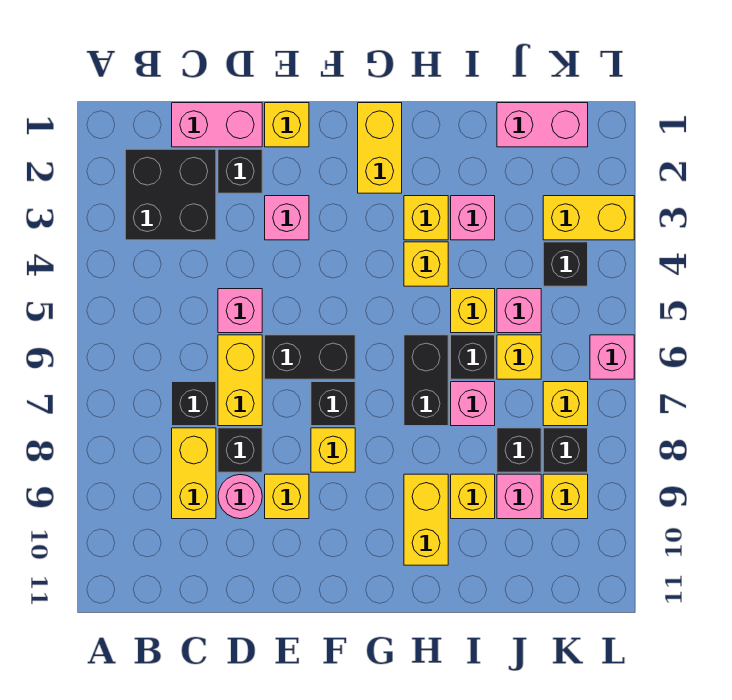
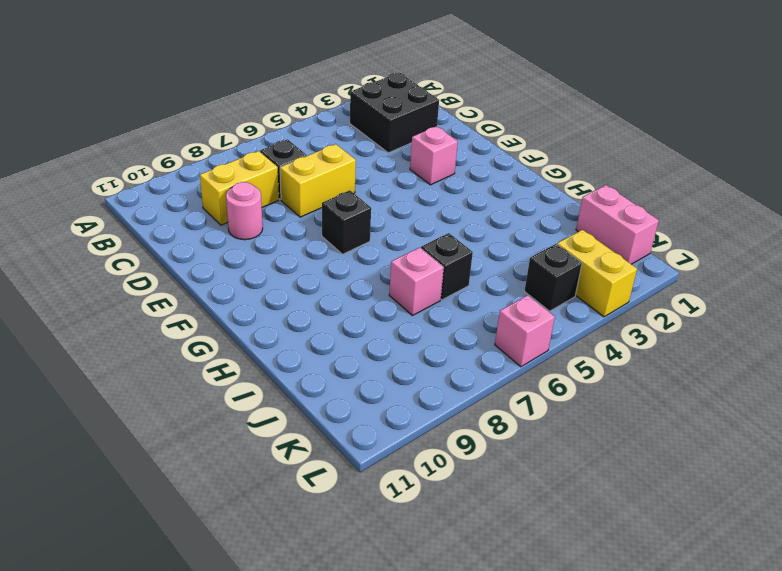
none -> pink 1x2 brick [172,103,262,147]
none -> black 1x1 brick [218,149,262,193]
none -> pink 1x1 brick [218,289,262,333]
none -> black 1x1 brick [218,428,262,472]

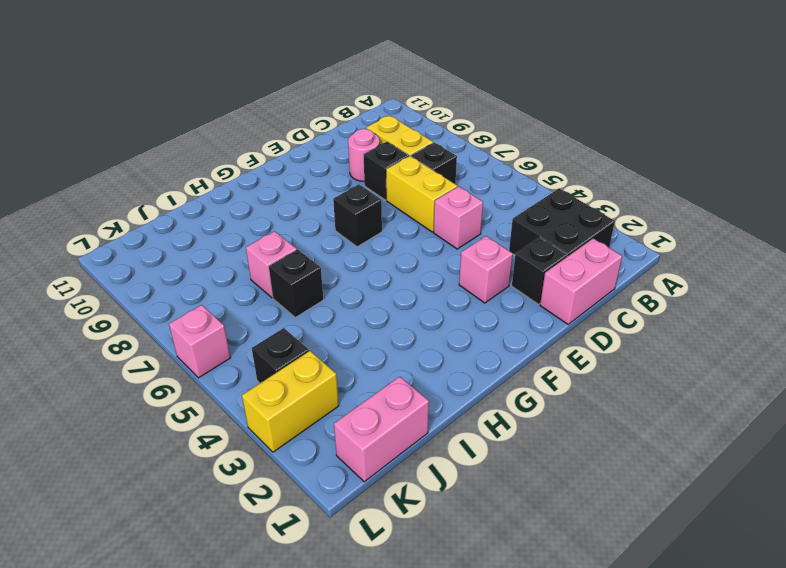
none -> yellow 1x1 brick [265,103,309,147]
none -> black 1x2 brick [265,335,355,379]
none -> yellow 1x1 brick [265,474,309,519]
none -> yellow 1x1 brick [311,428,355,472]

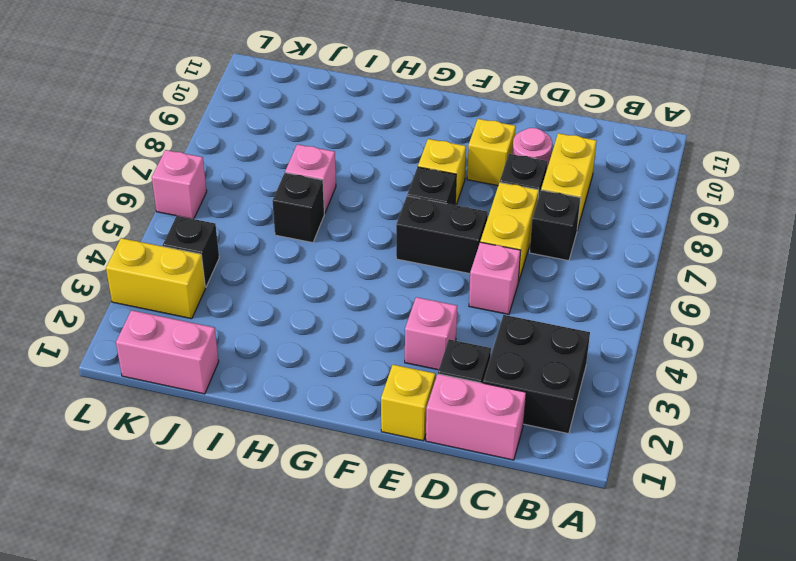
none -> yellow 1x2 brick [358,103,402,193]
none -> yellow 1x1 brick [404,196,448,240]
none -> yellow 1x1 brick [404,242,448,286]
none -> black 1x2 brick [404,335,448,426]

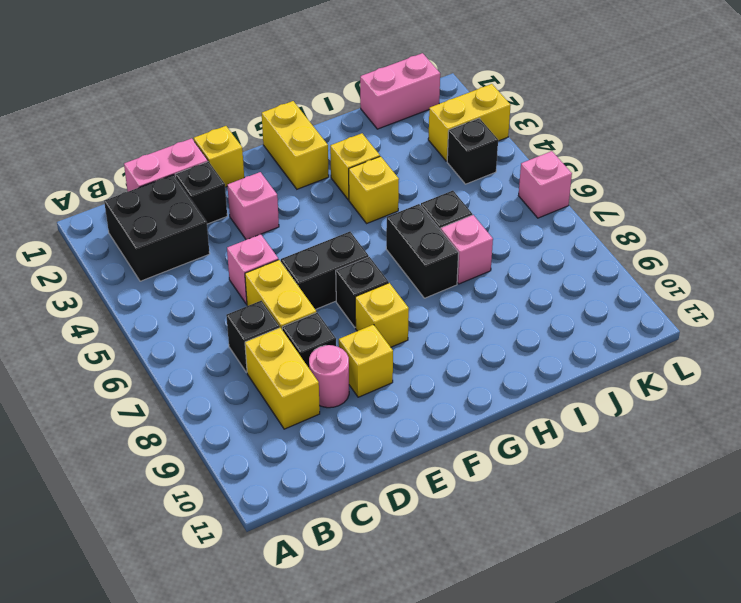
none -> yellow 1x2 brick [404,474,448,565]
none -> pink 1x1 brick [451,196,495,240]
none -> yellow 1x1 brick [451,289,495,333]
none -> yellow 1x1 brick [451,474,495,519]

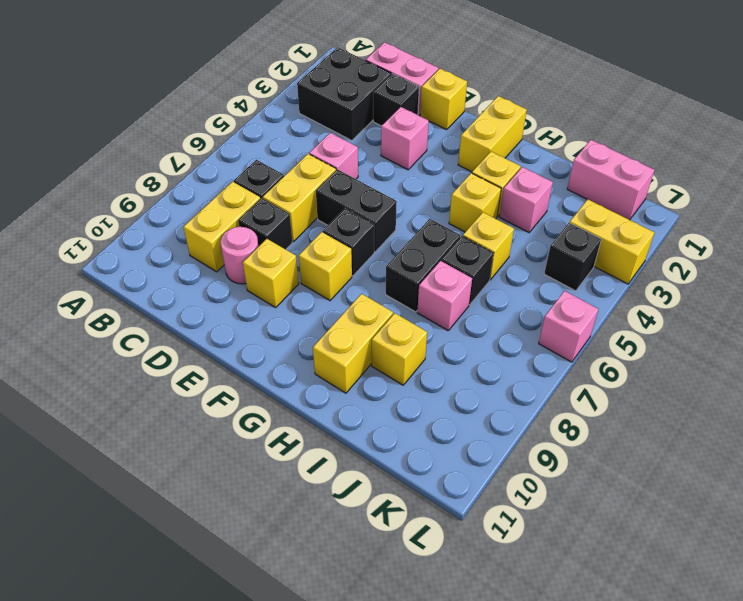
none -> pink 1x1 brick [497,289,541,333]
none -> yellow 1x1 brick [497,335,541,379]
none -> black 1x1 brick [497,428,541,472]
none -> pink 1x1 brick [497,474,541,519]

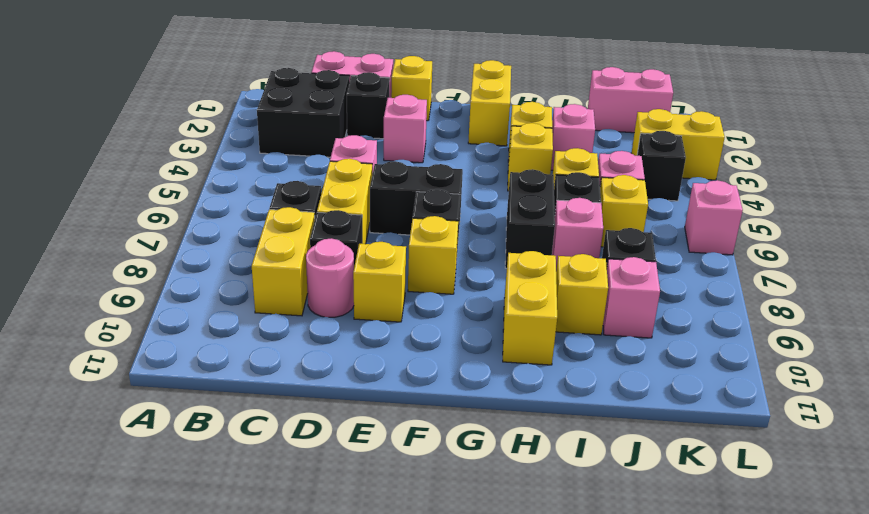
none -> yellow 1x1 brick [543,382,588,426]
none -> black 1x1 brick [543,428,588,472]
none -> yellow 1x1 brick [543,474,588,519]

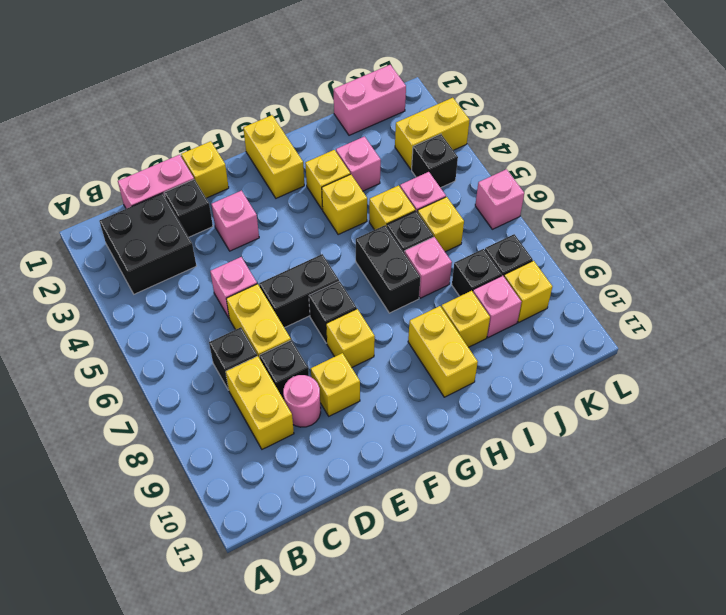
none -> yellow 1x1 brick [543,382,588,426]

